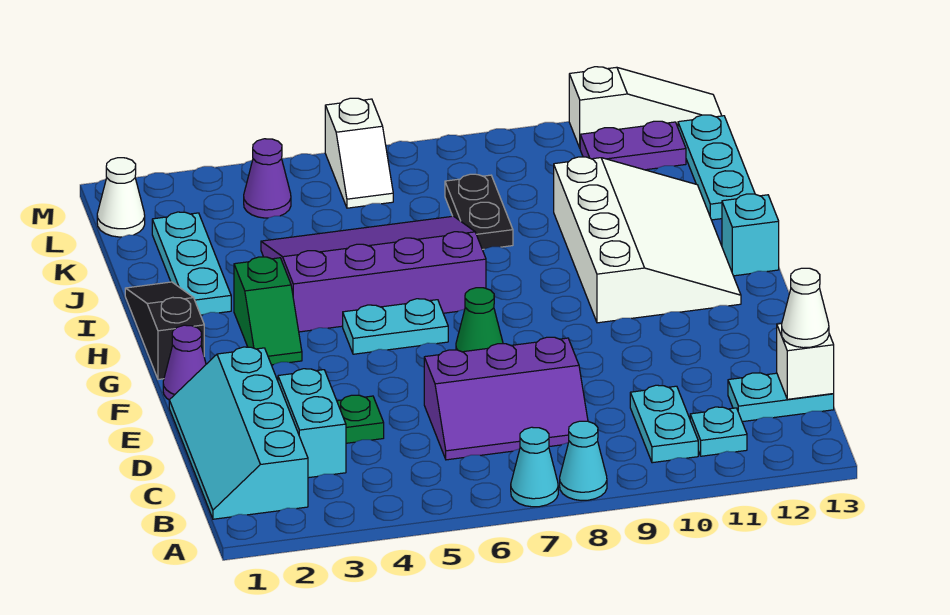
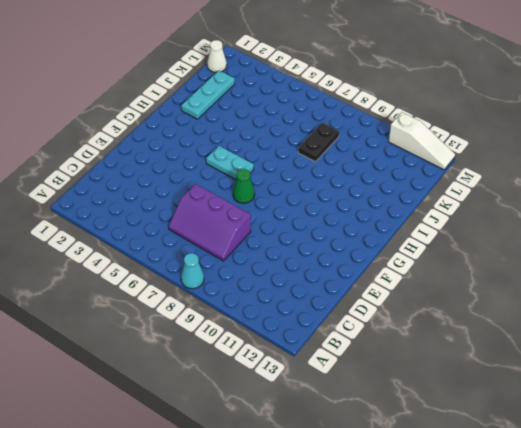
none -> cyan 1x1 cone [511,427,558,507]
none -> cyan 2x4 slope [169,347,308,519]
none -> cyan 1x2 plate [630,385,698,463]

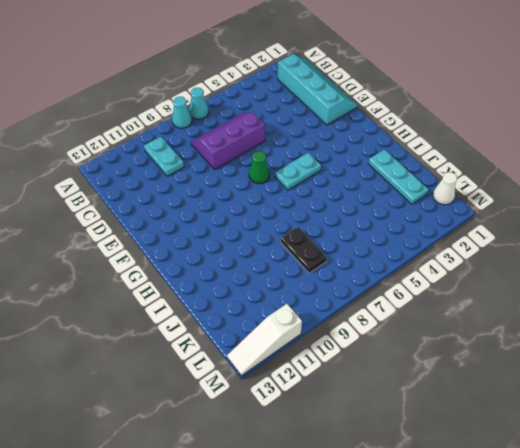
none -> cyan 1x1 plate [690,407,747,456]
none -> cyan 1x2 brick [278,369,346,478]
none -> cyan 1x2 plate [728,373,834,422]

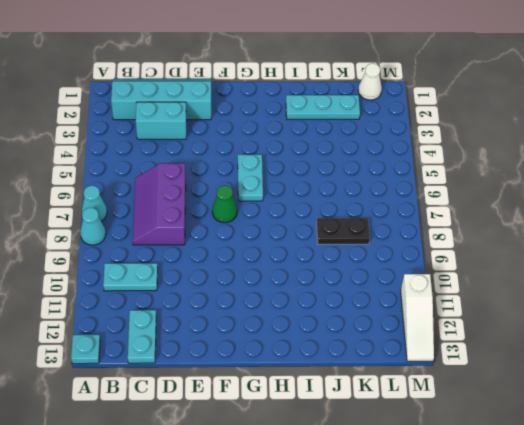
cyan 1x1 plate [71,335,100,364] -> cyan 1x1 plate moved to [690,407,747,456]
none -> green 1x1 plate [337,395,384,443]
none -> purple 1x1 cone [163,325,206,400]
none -> black 1x3 slope [125,282,204,379]

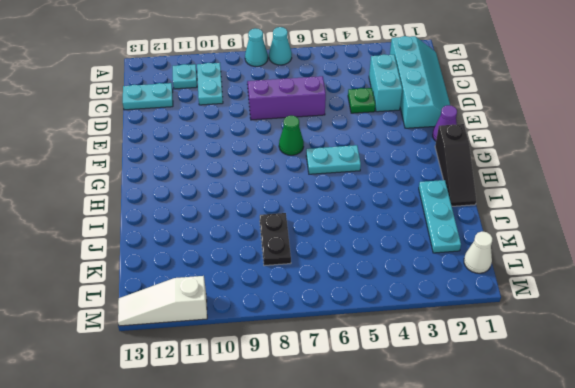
none -> green 1x2 slope [234,257,302,365]
none -> white 3x4 slope [554,157,741,323]
none -> purple 3x4 slope [261,216,486,332]

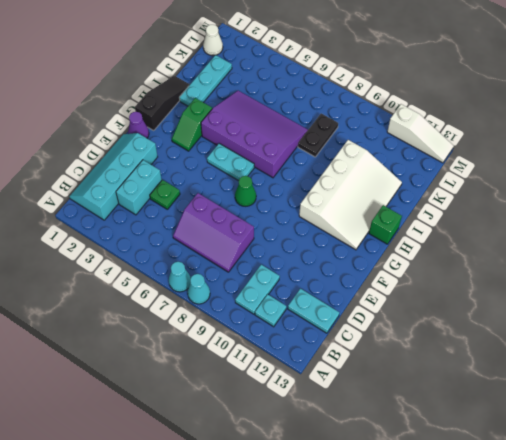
green 1x1 brick [369,205,402,244] -> cyan 1x1 brick [722,194,779,276]
none -> cyan 1x3 plate [678,115,755,220]
none -> purple 1x1 cone [244,139,291,218]
none -> white 1x2 slope [325,98,393,208]

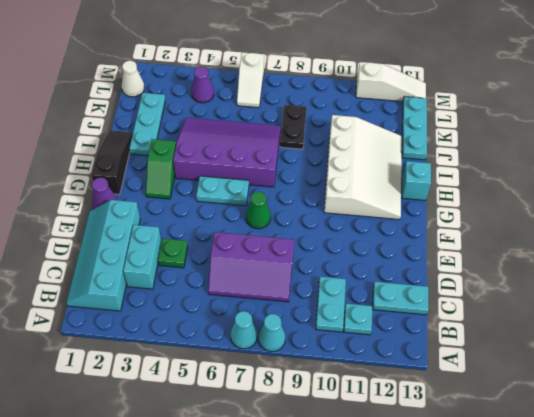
none -> purple 1x2 plate [580,121,686,170]
none -> white 1x1 brick [777,324,834,399]
none -> white 1x1 cone [782,268,829,348]

